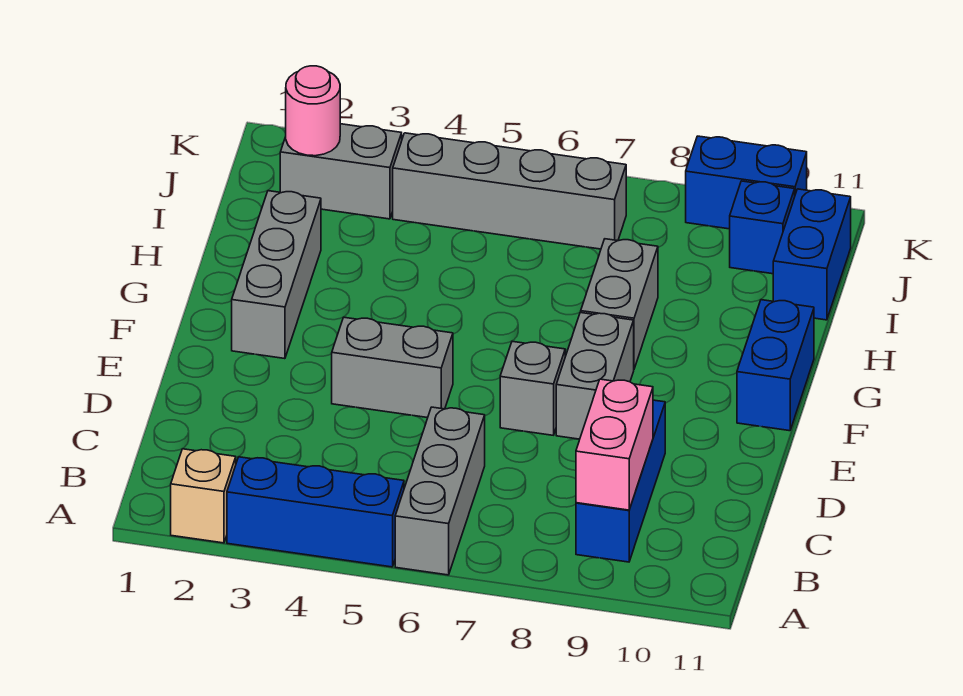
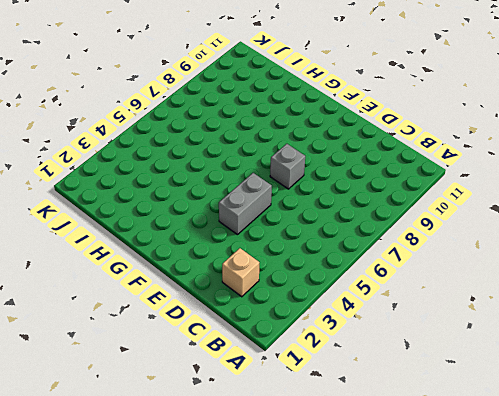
tan 1x1 brick [222,248,259,297] -> tan 1x1 brick moved to [171,449,236,543]
none -> blue 1x3 brick [227,457,404,567]
none -> grey 1x3 brick [395,407,485,575]
none -> blue 1x3 brick [576,400,665,562]

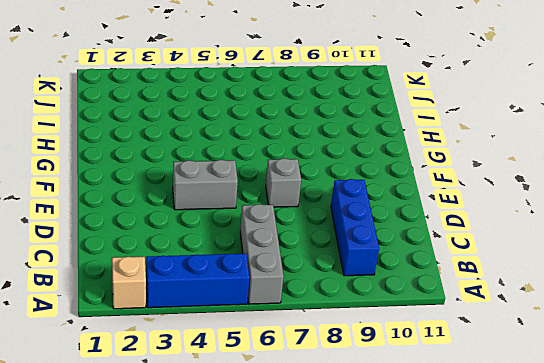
none -> grey 1x2 brick [556,312,634,439]
none -> grey 1x3 brick [232,191,321,359]
none -> blue 1x2 brick [737,300,814,431]

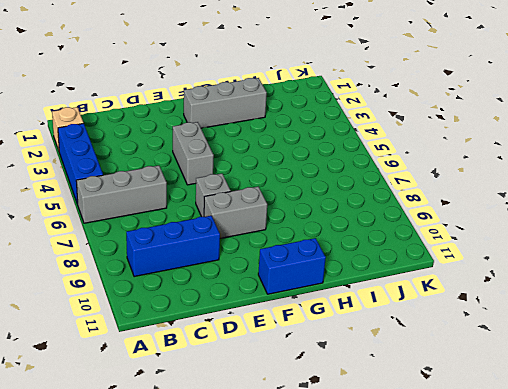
none -> grey 1x2 brick [581,239,658,369]
none -> blue 1x2 brick [773,189,851,320]
none -> grey 1x2 brick [280,124,402,219]

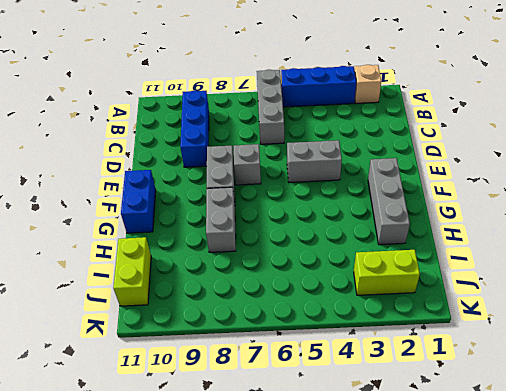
lime 1x2 brick [113,237,151,306] -> blue 1x2 brick [773,189,851,320]
lime 1x2 brick [354,250,420,295] -> grey 1x2 brick [280,124,402,219]
none -> grey 1x4 brick [393,133,626,249]
none -> blue 1x1 brick [730,181,795,274]
none -> blue 1x2 brick [686,136,807,229]

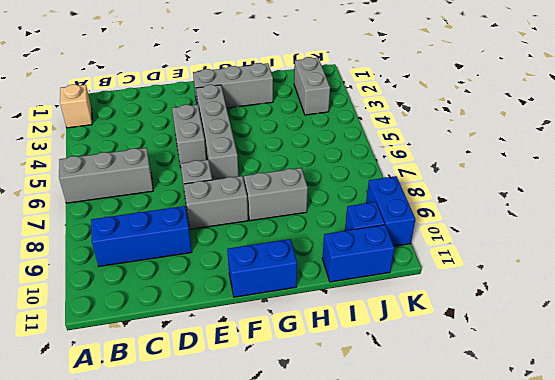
grey 1x4 brick [196,85,239,180] -> grey 1x4 brick moved to [393,133,626,249]
none -> blue 1x3 brick [227,457,404,567]
none -> pink 1x2 brick [576,379,653,510]
none -> pink 1x1 round brick [286,66,340,156]

